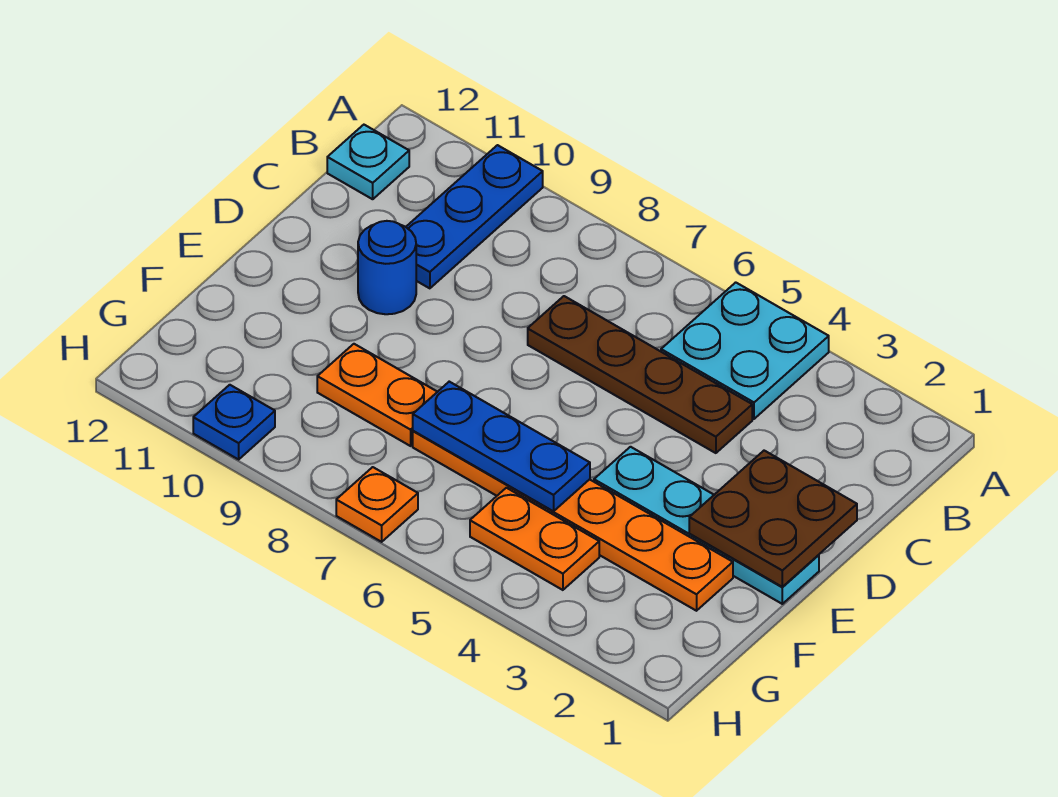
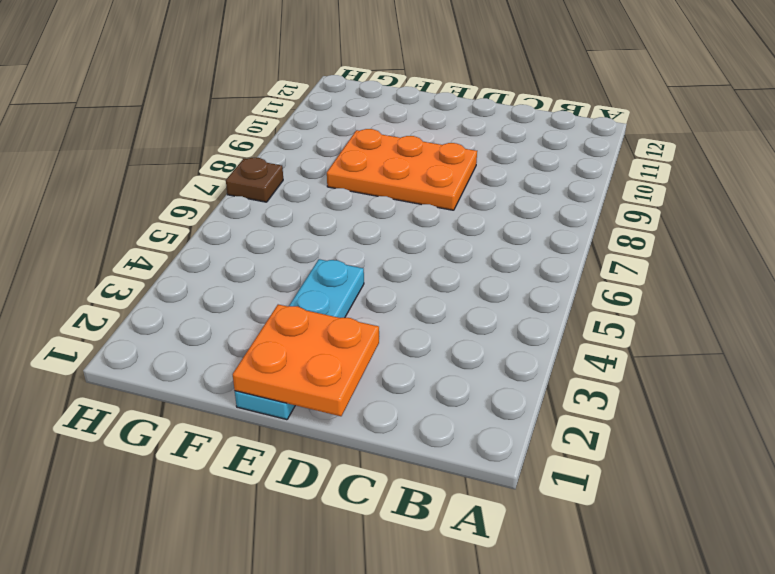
orange 2x2 plate [233,304,379,416] -> brown 2x2 plate [689,451,857,587]
orange 2x3 plate [327,129,477,210] -> orange 1x2 plate [317,344,437,446]
brown 1x1 plate [226,158,283,202] -> orange 1x1 plate [336,467,418,542]
none -> cyan 2x2 plate [661,282,829,419]
none -> blue 1x3 plate [406,145,543,288]
none -> cyan 1x1 plate [327,125,409,199]

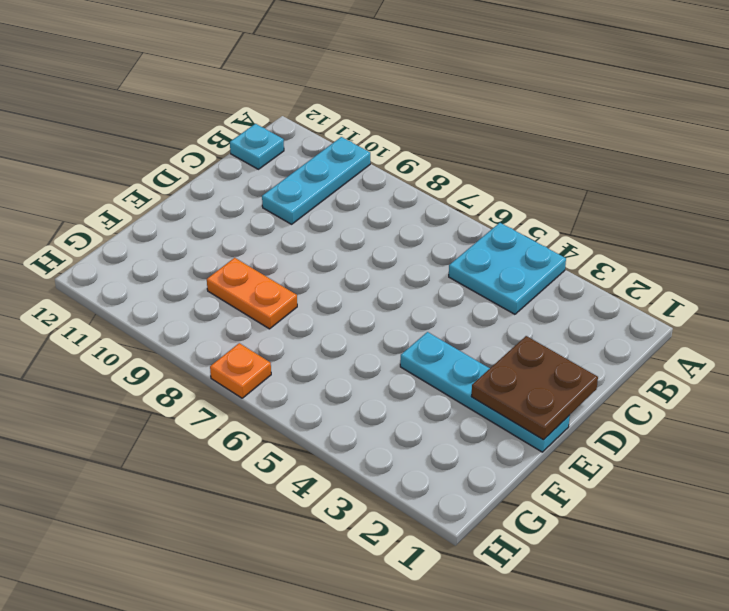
cyan 1x3 plate [262,137,370,224] -> blue 1x3 plate [406,145,543,288]
none -> brown 1x4 plate [528,296,752,453]
none -> blue 1x1 round brick [358,221,416,314]
none -> orange 1x6 plate [413,431,733,611]

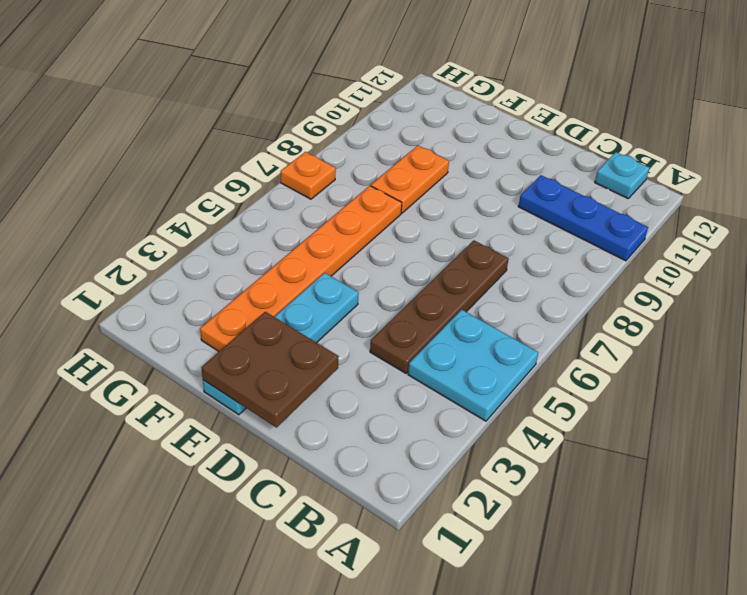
none -> blue 1x1 round brick [358,221,416,314]
none -> orange 1x2 plate [470,488,599,590]
none -> blue 1x1 plate [193,385,275,459]

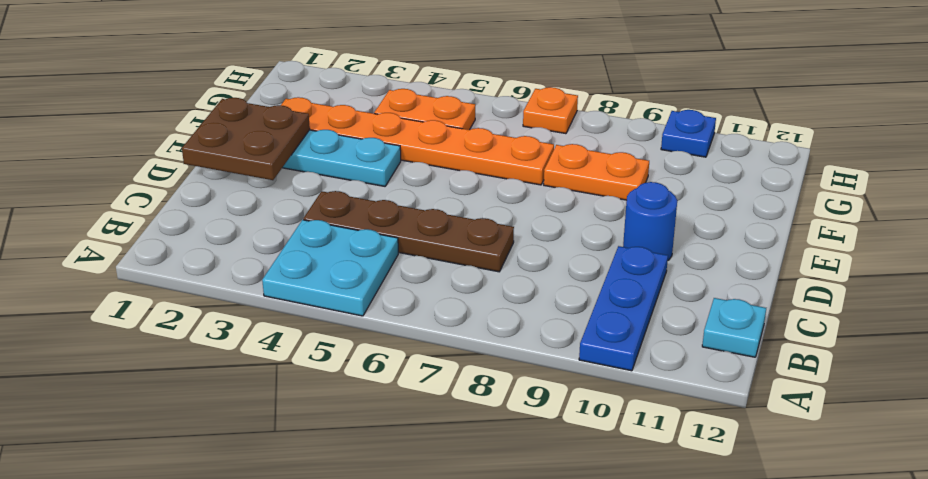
none -> blue 1x3 plate [413,382,590,511]

